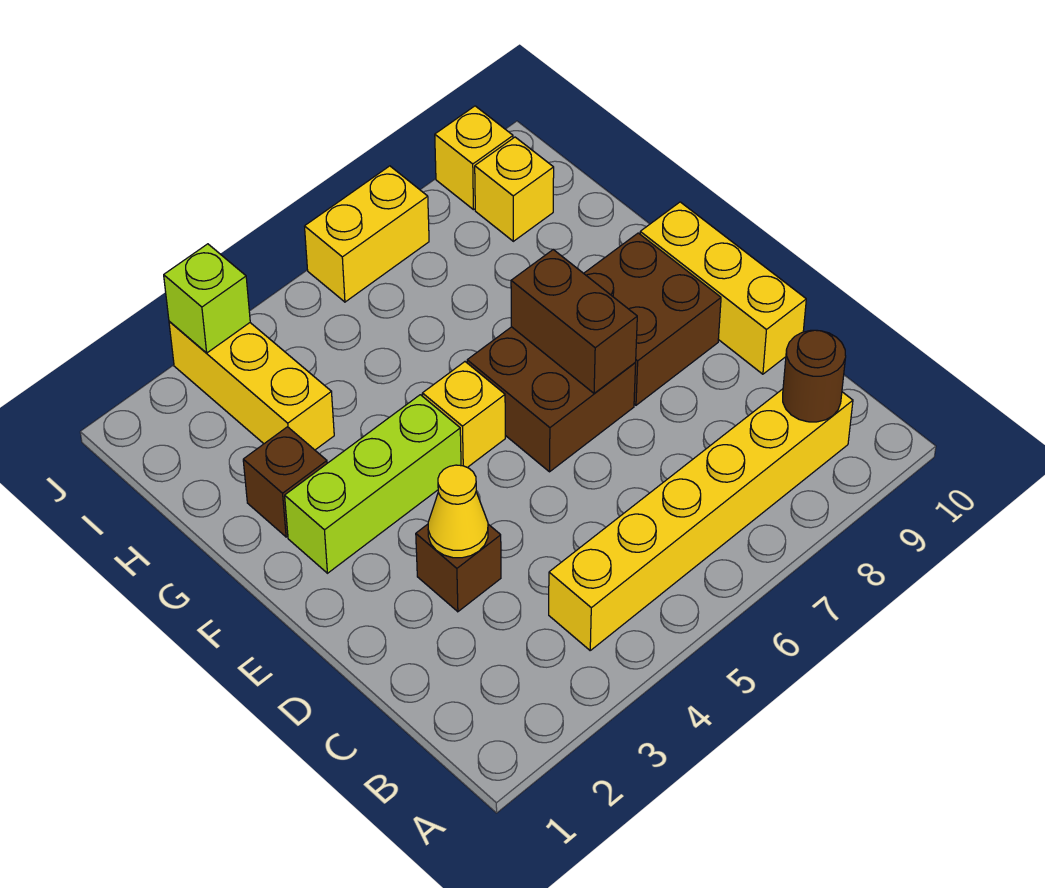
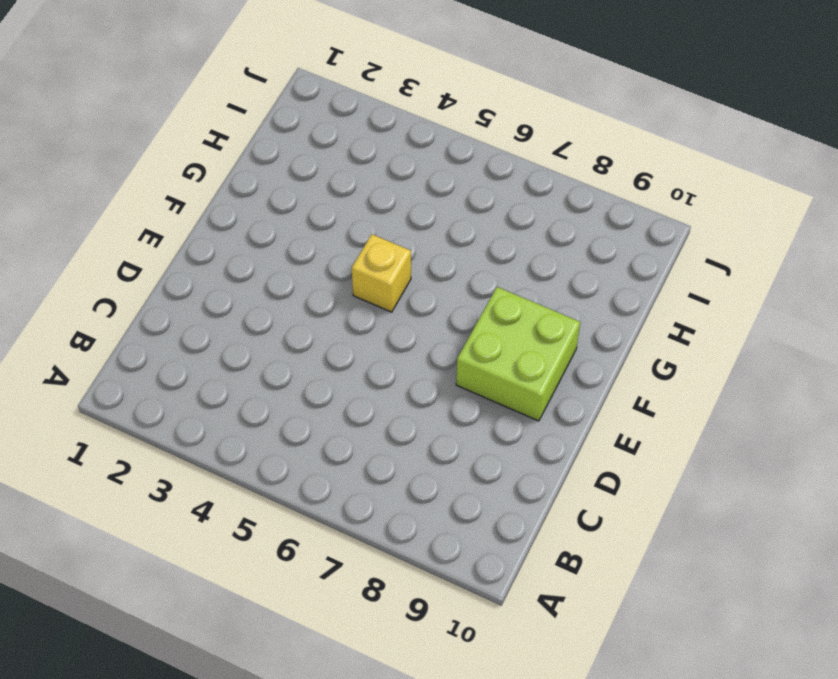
lime 2x2 brick [456,287,580,421] -> brown 2x2 brick [584,233,721,405]
none -> yellow 1x6 brick [549,389,853,650]
none -> brown 1x1 brick [416,524,501,612]
none -> yellow 1x3 brick [640,202,806,374]

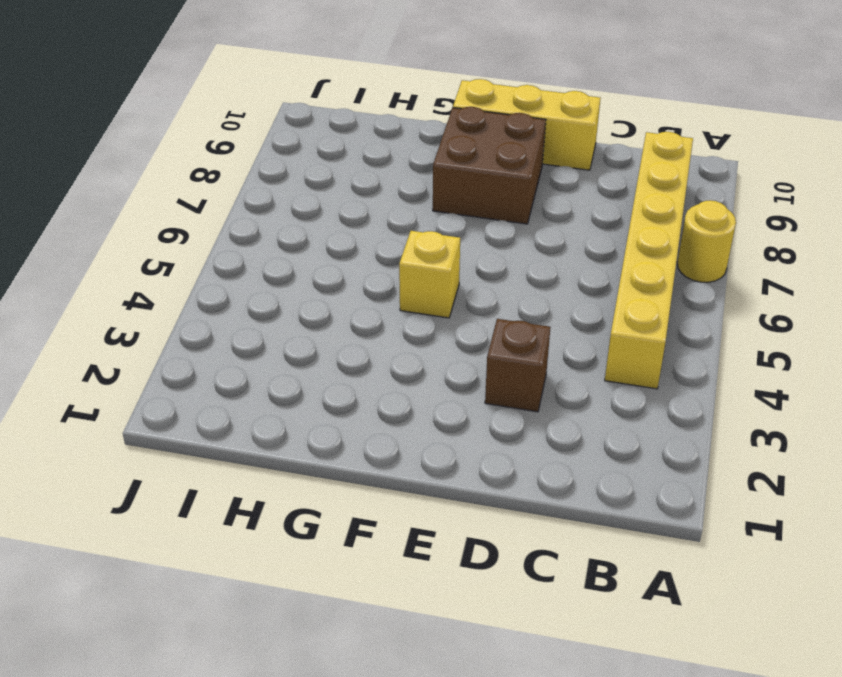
yellow 1x1 round brick [677,200,736,282] -> none
none -> brown 2x2 brick [467,327,636,472]
none -> lime 1x3 brick [285,395,461,573]
none -> brown 1x1 brick [243,427,327,537]

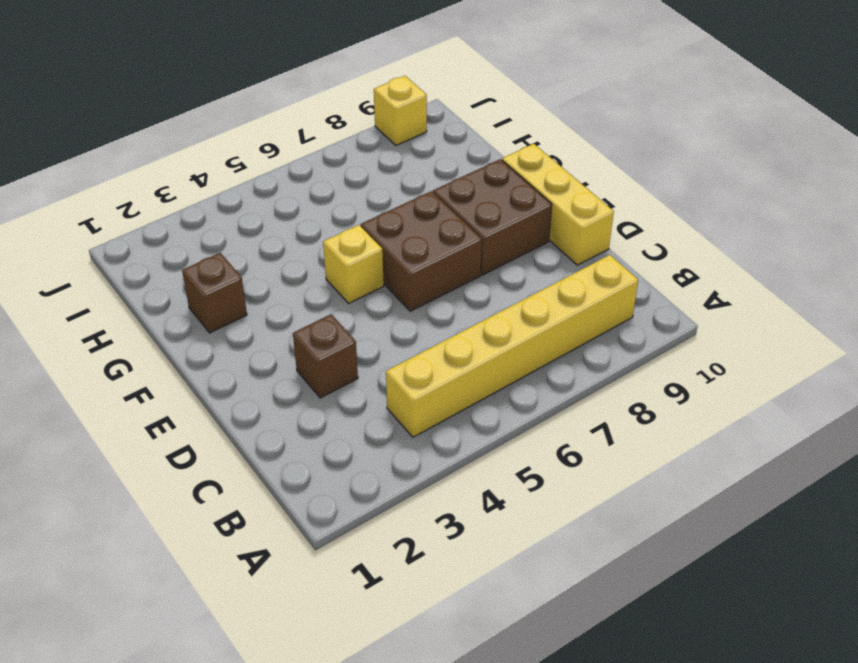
none -> lime 1x3 brick [285,395,461,573]
none -> yellow 1x3 brick [169,321,334,450]
none -> yellow 1x1 brick [475,137,554,241]

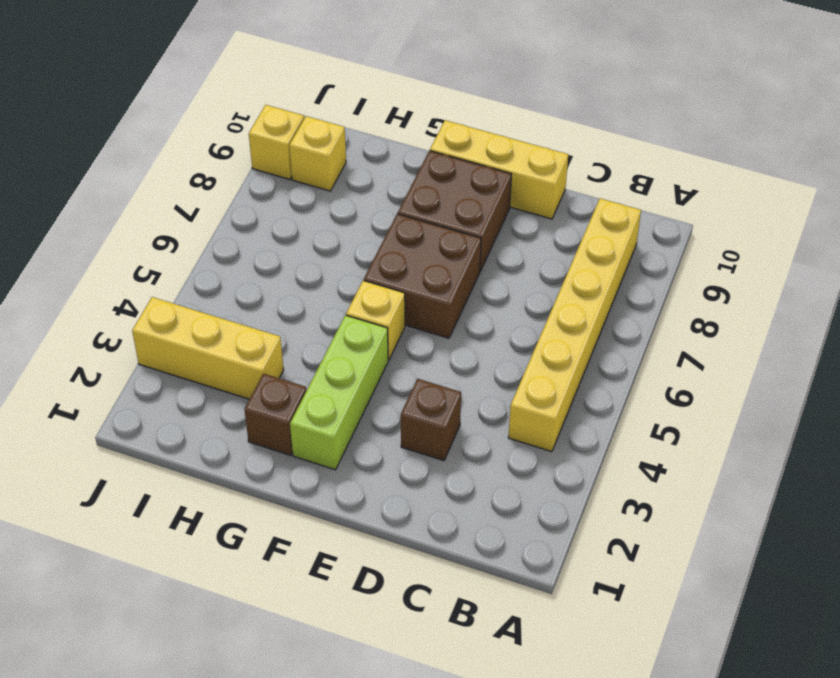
none -> yellow 1x2 brick [305,166,429,302]
none -> brown 1x1 round brick [783,330,846,422]
none -> yellow 1x1 cone [428,465,488,558]

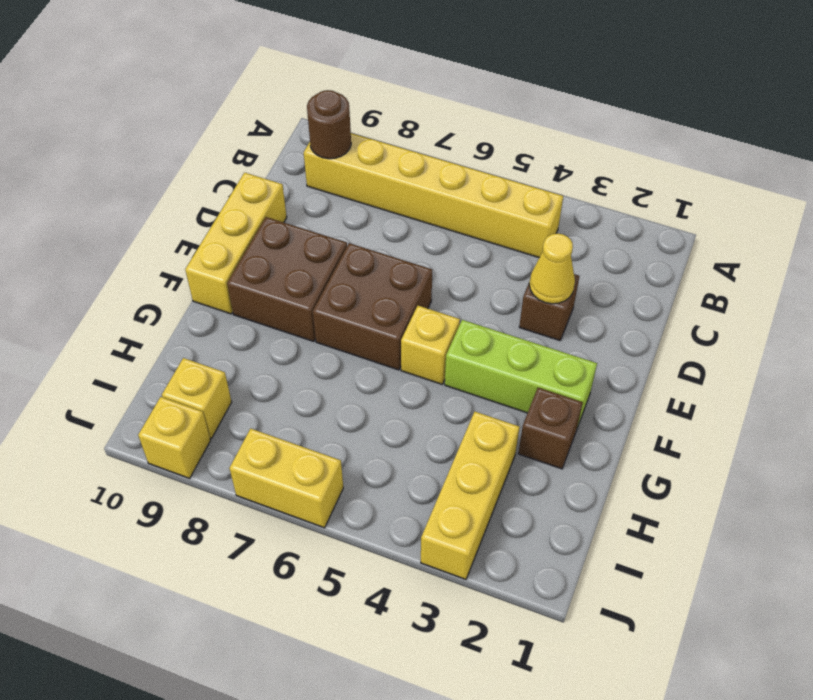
none -> brown 1x2 brick [511,250,637,393]
none -> lime 1x1 brick [164,244,250,353]

